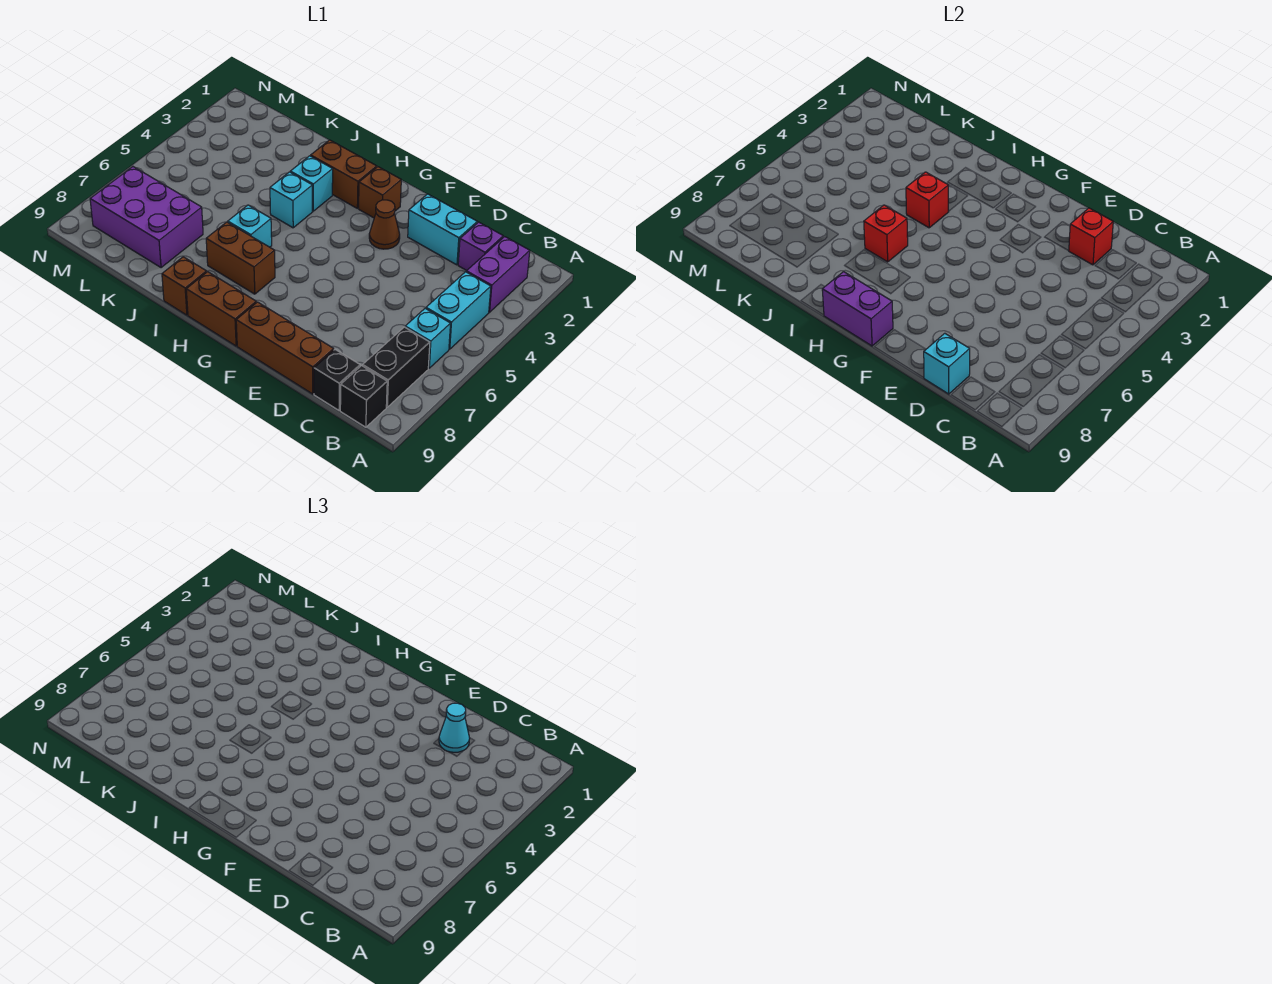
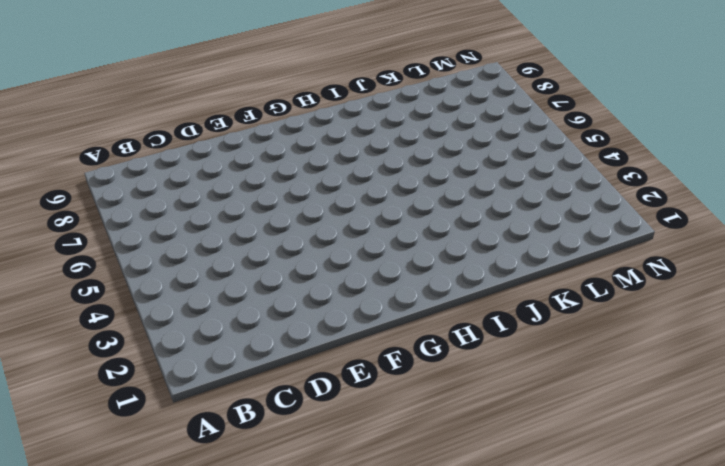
none -> purple 1x2 brick [466,237,530,312]
none -> cyan 1x2 brick [426,272,491,349]
none -> cyan 1x1 brick [405,308,451,368]

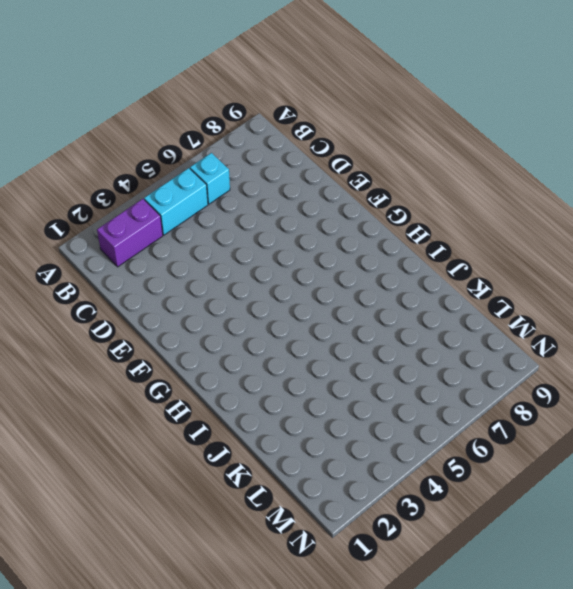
none -> black 1x2 brick [363,327,430,407]
none -> black 1x1 brick [340,366,387,427]
none -> purple 1x1 brick [458,222,503,270]

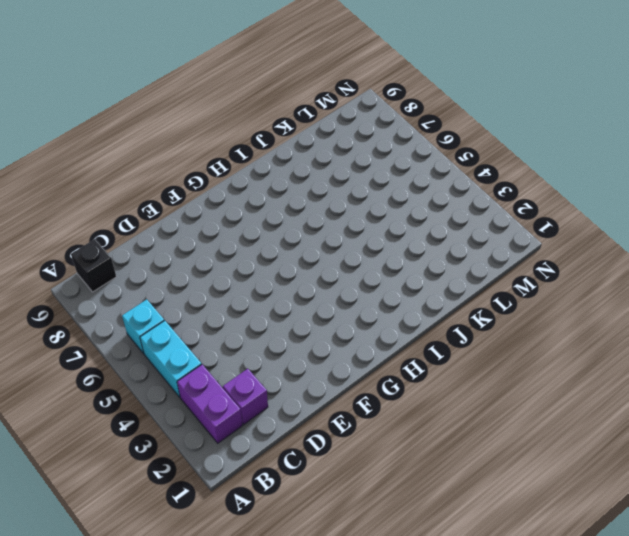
none -> black 1x2 brick [363,327,430,407]
none -> black 1x1 brick [314,350,360,410]
none -> cyan 1x2 brick [408,194,477,265]

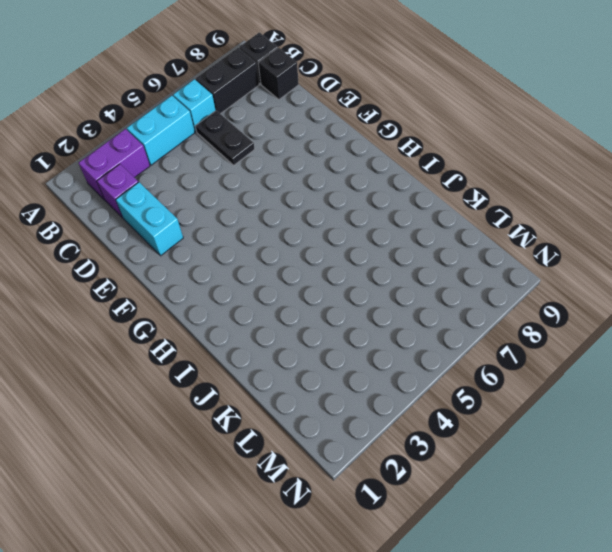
black 1x2 plate [195,110,255,165] -> none
none -> brown 1x3 brick [236,302,334,394]
none -> brown 1x1 cone [369,200,400,249]
none -> brown 1x1 brick [359,167,401,218]

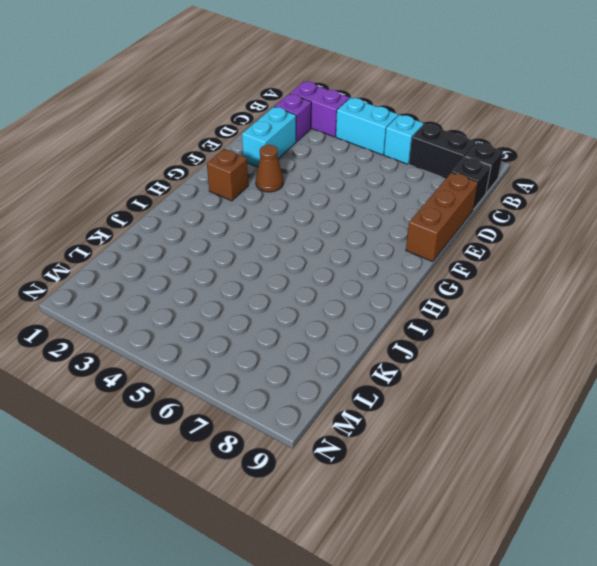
none -> brown 1x2 brick [186,272,256,346]
none -> brown 1x2 brick [311,140,377,208]
none -> brown 1x2 brick [206,222,275,294]

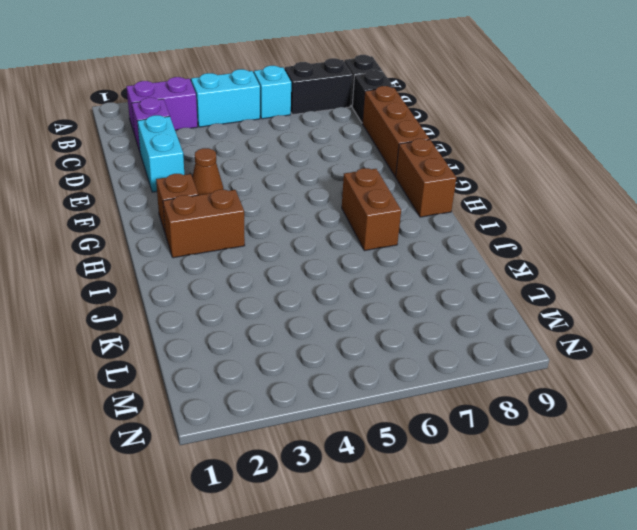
brown 1x2 brick [163,190,245,258] -> brown 1x2 brick turned to [311,140,377,208]
none -> cyan 1x1 brick [290,156,333,211]
none -> cyan 1x1 brick [270,172,312,228]
none -> cyan 1x1 brick [228,205,272,247]

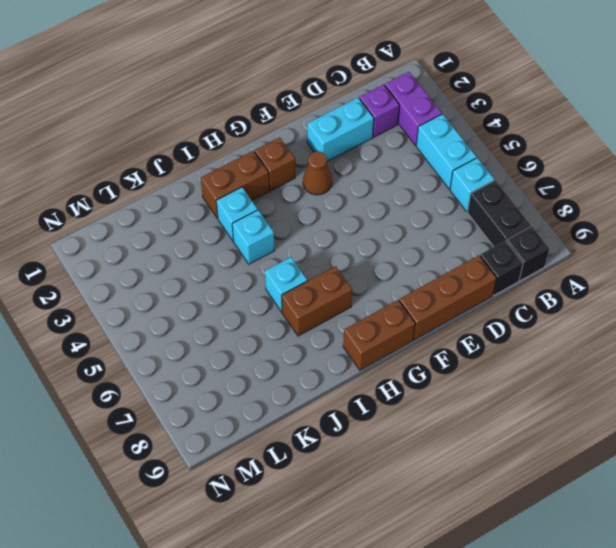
none -> brown 1x1 brick [162,257,206,315]
none -> purple 2x3 brick [90,167,203,268]
none -> red 1x1 brick [1069,208,1113,265]

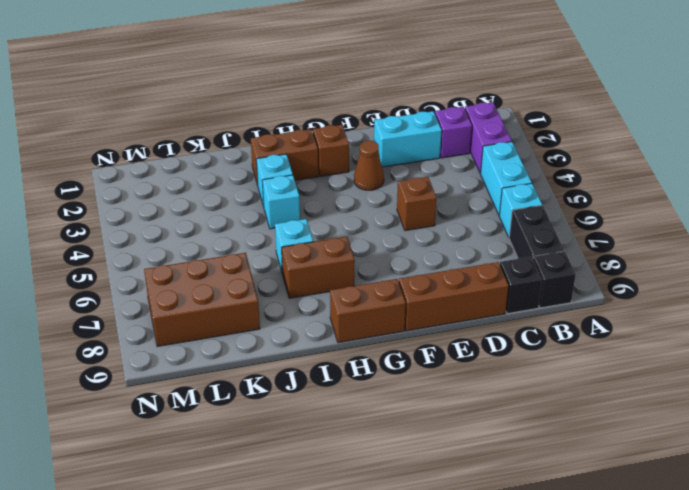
brown 1x1 brick [397,177,436,231] -> brown 1x1 brick moved to [162,257,206,315]
brown 2x3 brick [144,253,260,347] -> purple 2x3 brick [90,167,203,268]
none -> red 1x1 brick [1069,208,1113,265]
none -> cyan 1x1 brick [924,333,970,394]
none -> purple 1x2 brick [822,272,893,346]

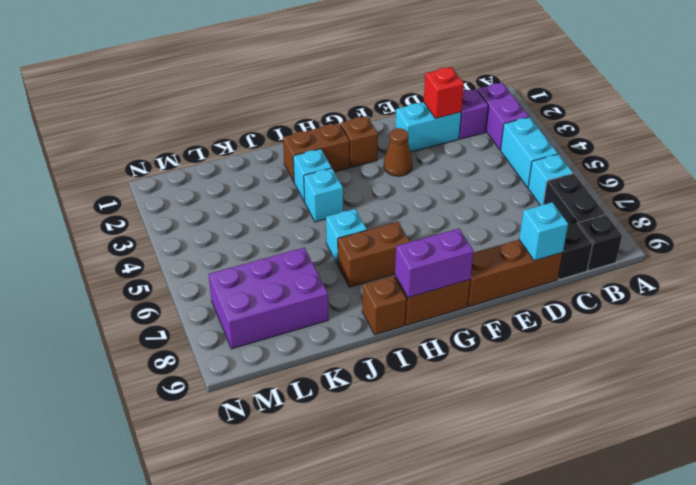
none -> red 1x1 brick [906,172,948,228]
none -> red 1x1 brick [864,205,908,262]
none -> cyan 1x1 cone [439,703,470,752]

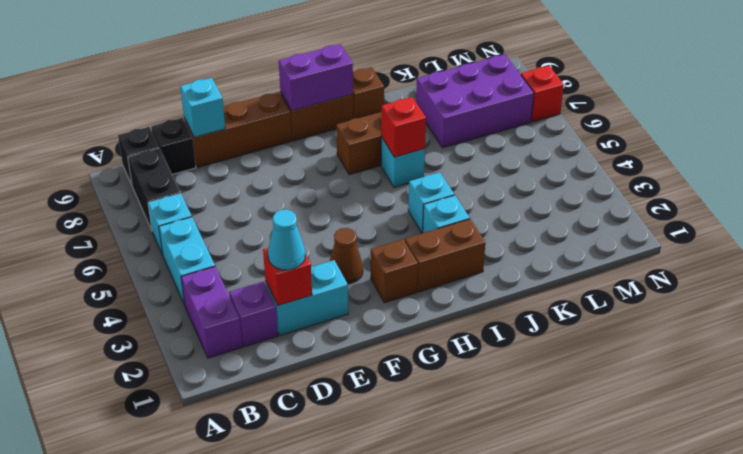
red 1x1 brick [521,66,564,122] -> red 1x1 brick moved to [906,172,948,228]

